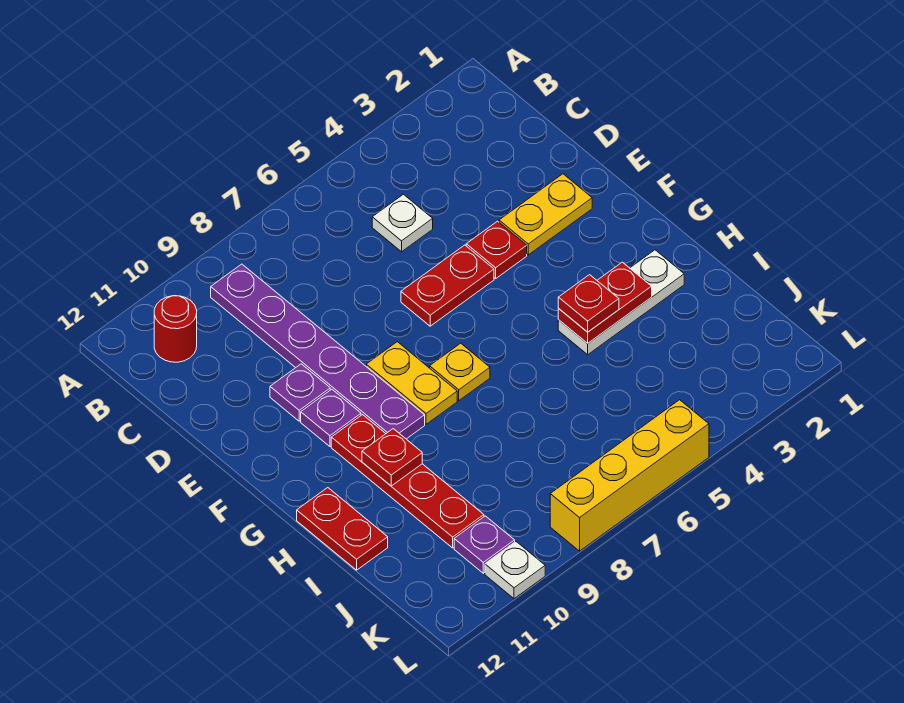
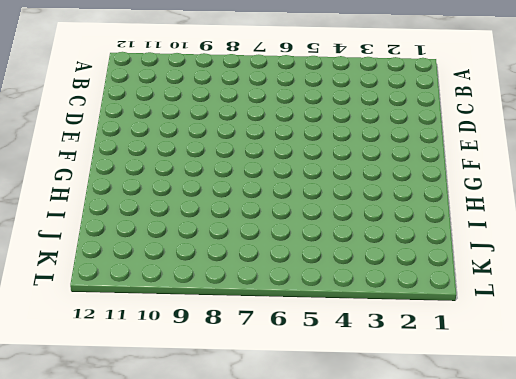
none -> purple 1x6 plate [211,264,425,439]
none -> red 1x1 round brick [154,296,197,362]
none -> white 1x1 plate [372,194,433,252]

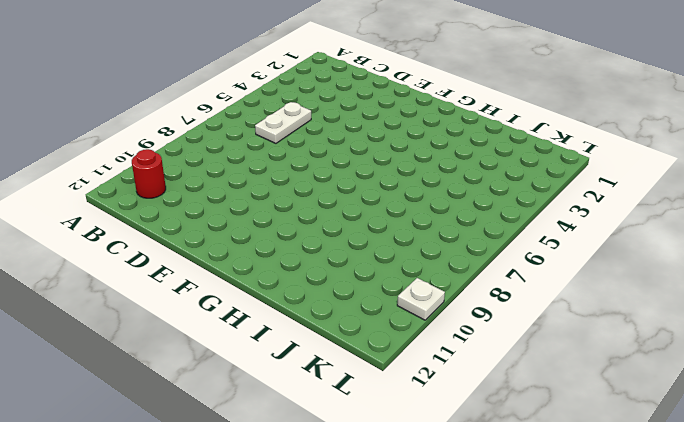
white 1x2 plate [255,102,311,143] -> white 1x1 plate [372,194,433,252]
none -> purple 1x6 plate [211,264,425,439]
none -> yellow 1x2 plate [499,174,592,255]
none -> red 1x1 plate [466,221,527,279]

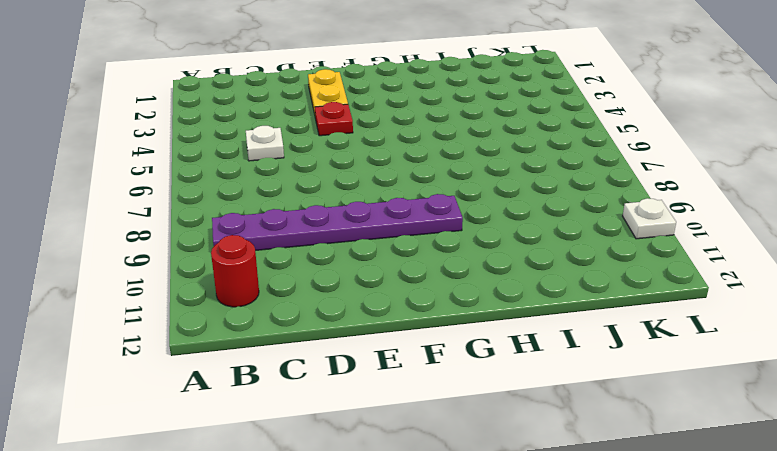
none -> red 1x2 plate [401,245,494,326]
none -> purple 1x1 plate [270,364,330,421]
none -> yellow 1x2 plate [366,342,457,424]

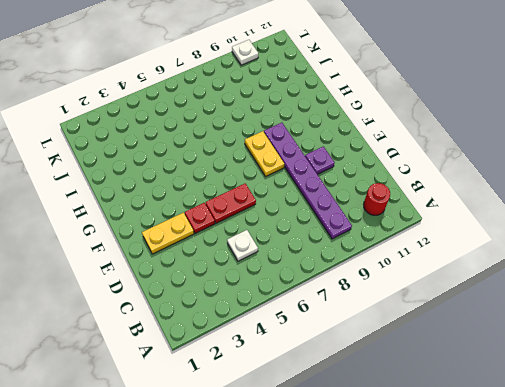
none -> purple 1x1 plate [301,389,361,446]
none -> yellow 1x1 plate [430,343,490,401]
none -> red 1x4 plate [331,415,484,548]

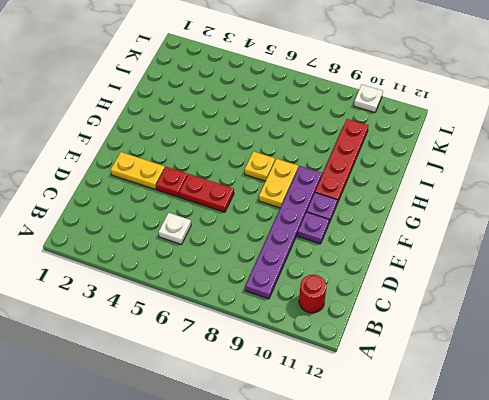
none -> white 1x3 plate [558,250,684,355]
none -> red 1x2 plate [297,488,388,570]
none -> purple 1x1 plate [454,516,515,573]

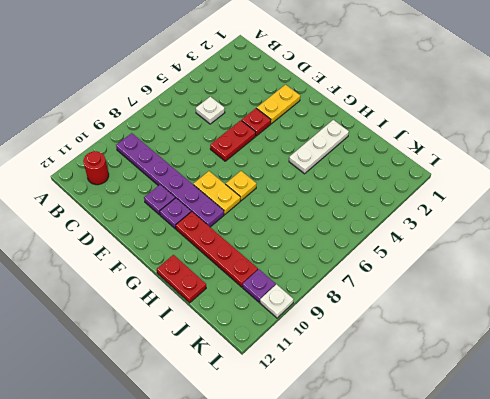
none -> yellow 1x4 brick [550,400,709,551]
none -> red 1x2 plate [558,262,652,343]
none -> red 1x1 plate [362,429,422,486]

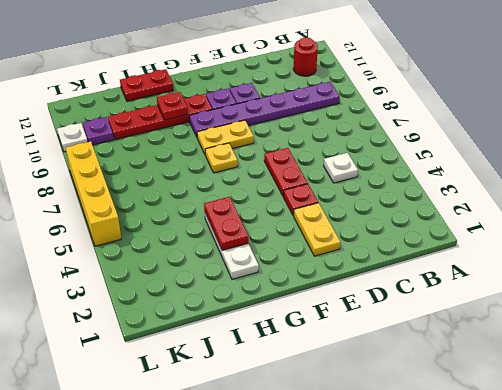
none -> red 1x1 plate [558,275,619,332]

